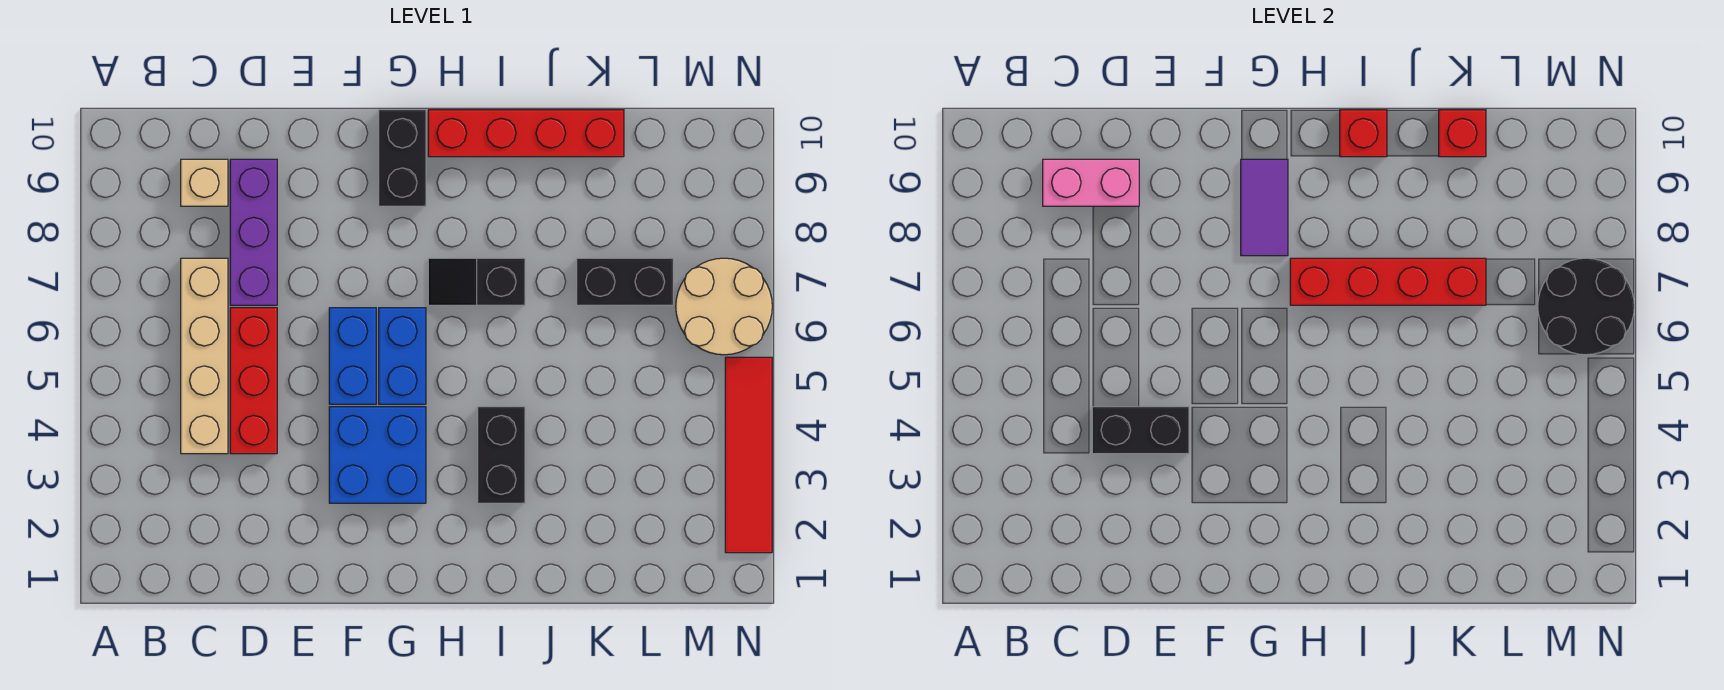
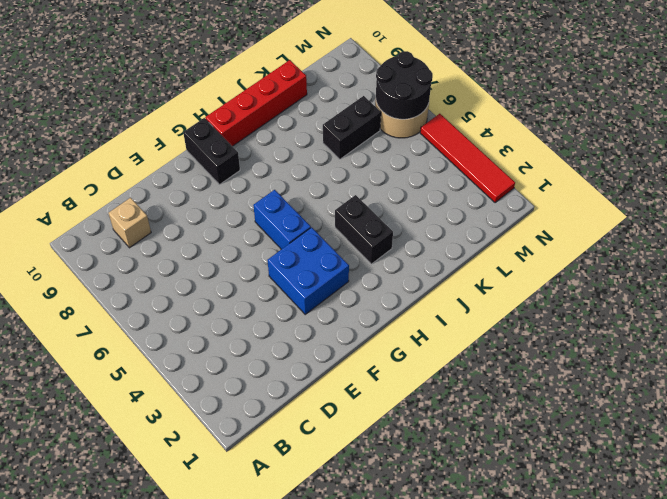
none -> tan 1x4 brick [181,258,228,454]
none -> red 1x3 brick [230,308,277,454]
none -> purple 1x3 brick [230,159,277,305]

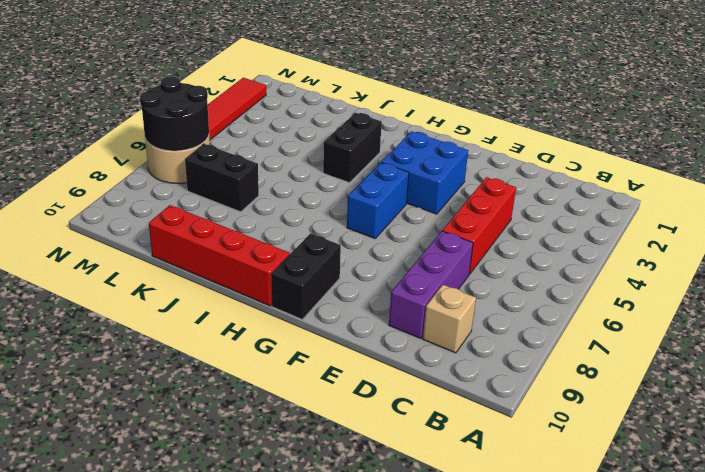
none -> tan 1x4 brick [181,258,228,454]
none -> blue 1x2 brick [329,308,376,404]
none -> black 1x2 slope [428,258,525,305]

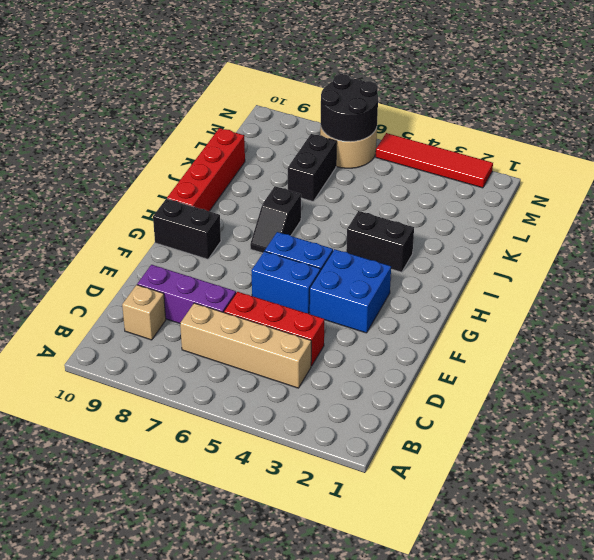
none -> pink 1x2 brick [1043,159,1139,206]
none -> black 1x2 brick [1092,407,1189,454]
none -> purple 1x2 tile [1241,159,1288,256]

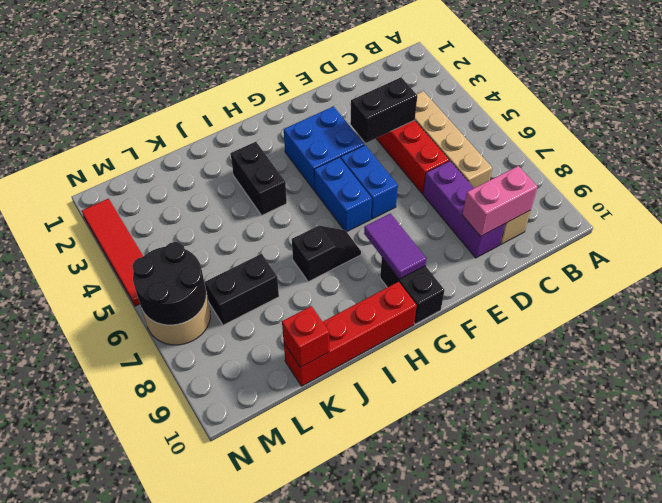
none -> red 1x4 brick [1290,258,1486,305]
none -> red 1x1 brick [1340,110,1387,157]

